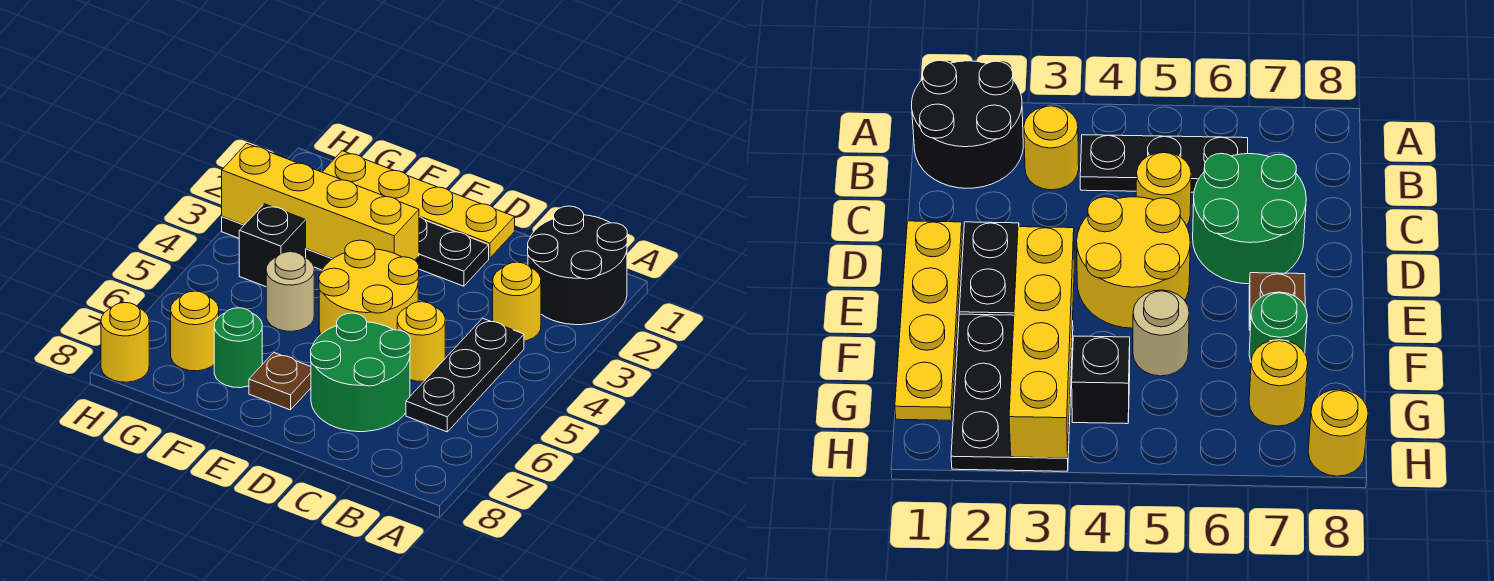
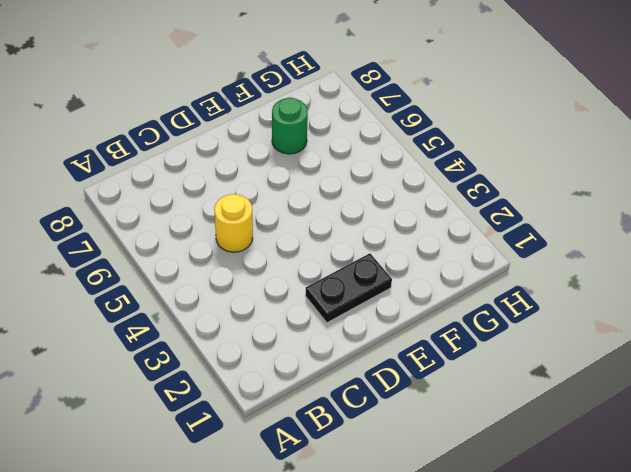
none -> black 2x2 round brick [528,206,627,325]
none -> yellow 1x1 round brick [493,262,541,341]
none -> black 1x3 plate [406,318,524,432]

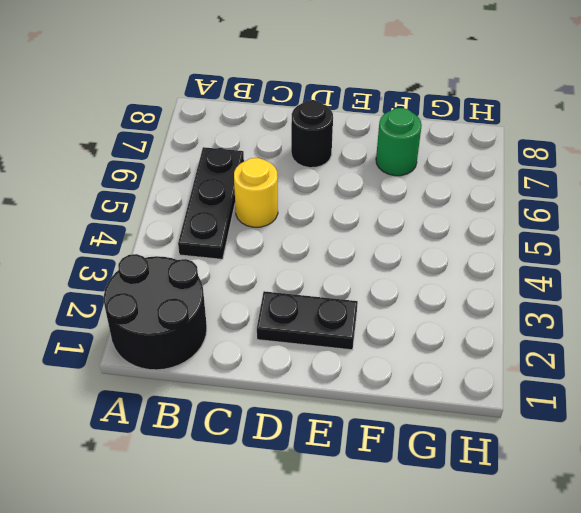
black 1x1 round brick [291,100,333,168] -> green 2x2 round brick [311,313,410,432]
none -> yellow 1x1 round brick [493,262,541,341]
none -> yellow 1x4 plate [323,151,515,258]
none -> yellow 2x2 round brick [319,240,419,334]

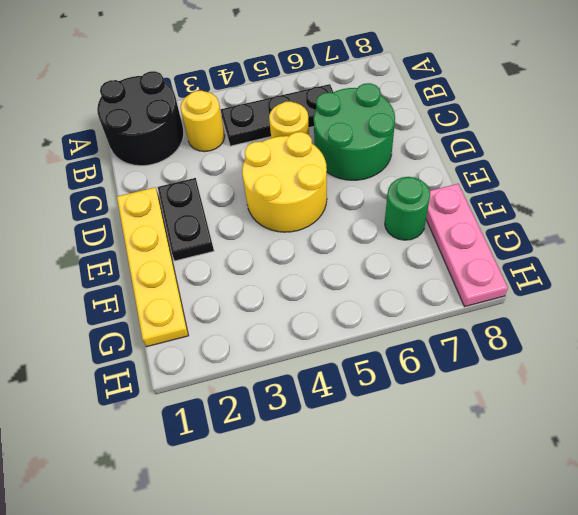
pink 1x3 plate [426,184,508,306] -> yellow 1x1 round brick [101,303,149,382]
none -> brown 1x1 plate [249,353,311,410]
none -> black 2x3 plate [951,314,1073,471]
none -> tan 1x1 round brick [266,252,314,331]

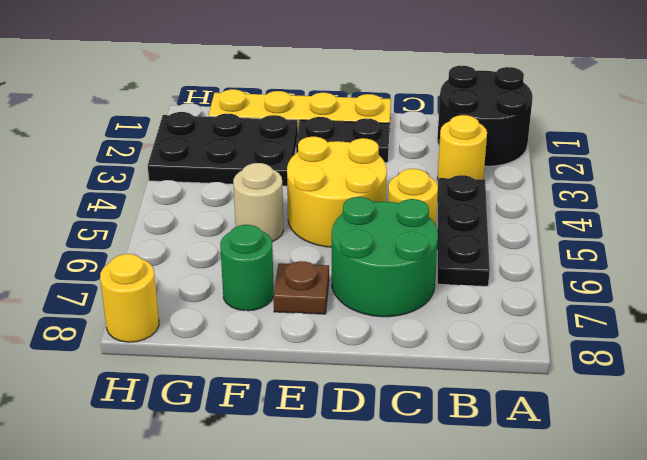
none -> black 1x1 brick [239,204,306,287]
none -> yellow 1x1 round brick [171,291,219,371]
none -> yellow 1x4 brick [222,143,419,260]

